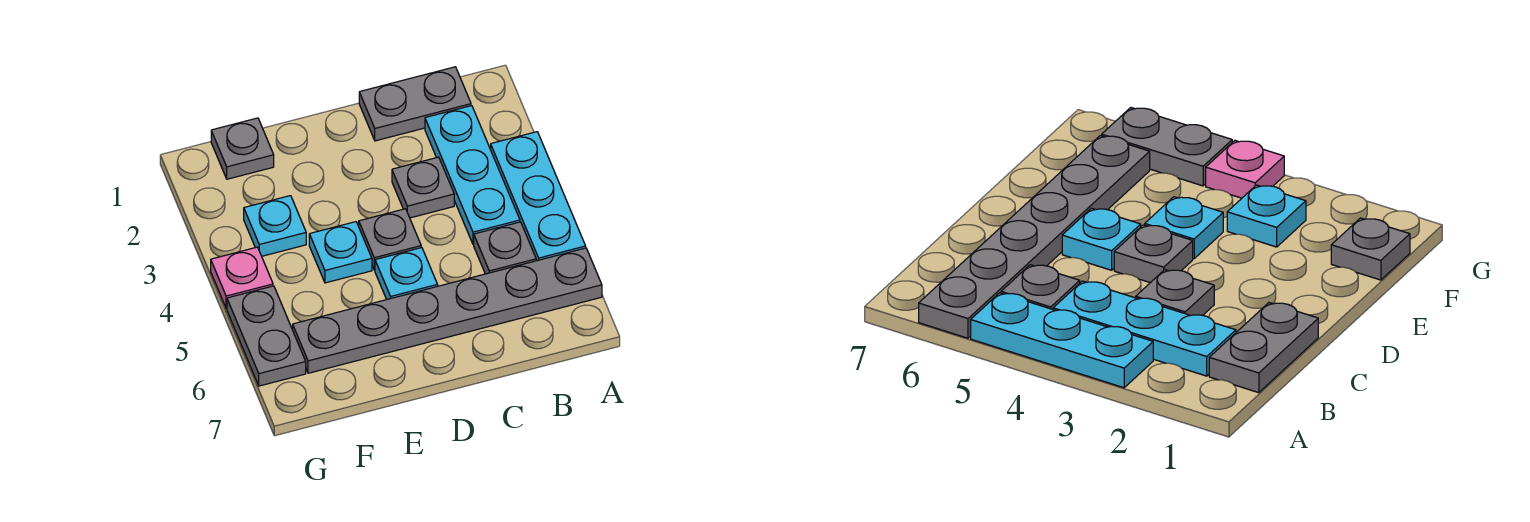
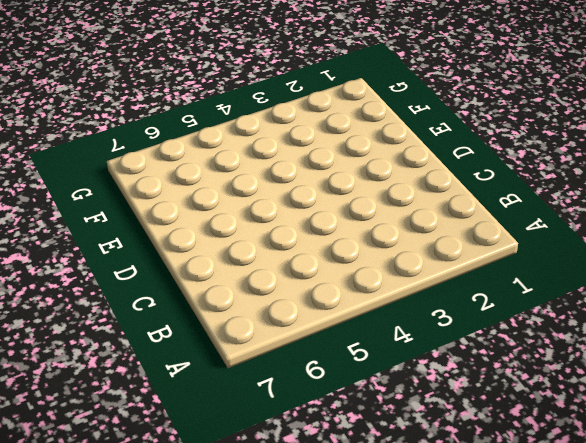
none -> cyan 1x3 plate [491,132,586,261]
none -> grey 1x6 plate [293,248,602,373]
none -> grey 1x2 plate [359,67,471,141]

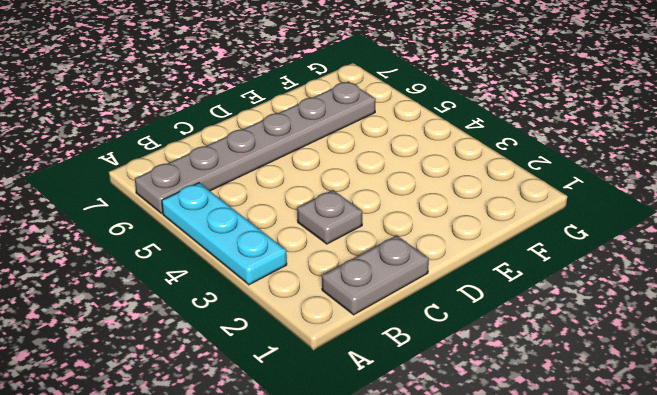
none -> cyan 1x3 plate [425,106,520,245]
none -> grey 1x1 plate [474,222,536,274]
none -> grey 1x1 plate [359,209,421,270]

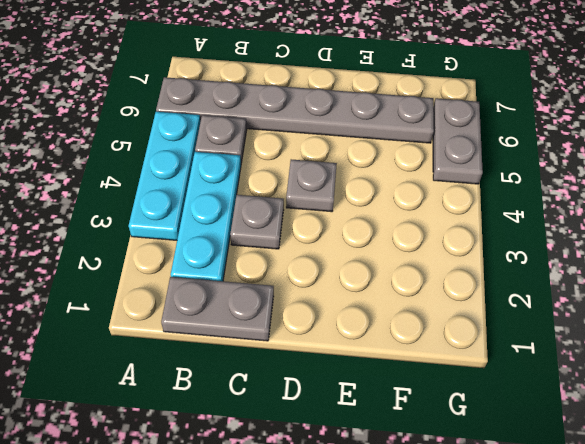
none -> cyan 1x1 plate [375,248,438,299]
none -> cyan 1x1 plate [309,222,372,283]
none -> grey 1x1 plate [211,118,274,179]

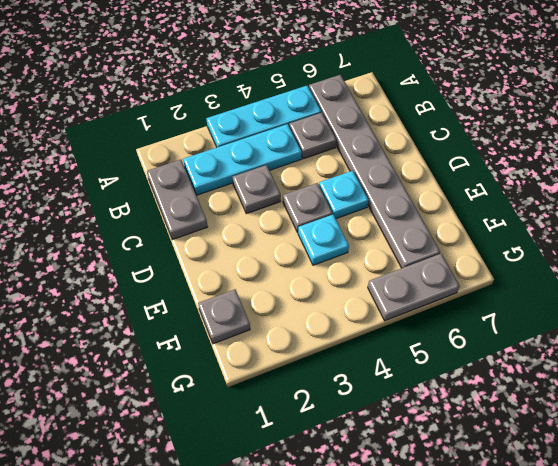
none -> cyan 1x1 plate [244,196,306,256]
none -> pink 1x1 plate [211,247,273,309]

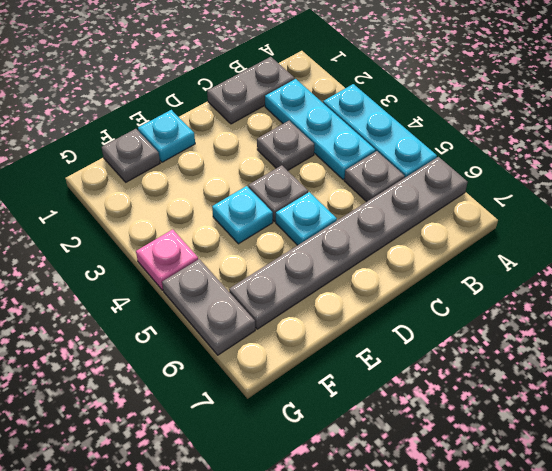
cyan 1x1 plate [138,110,195,162] -> cyan 1x1 plate moved to [244,196,306,256]

